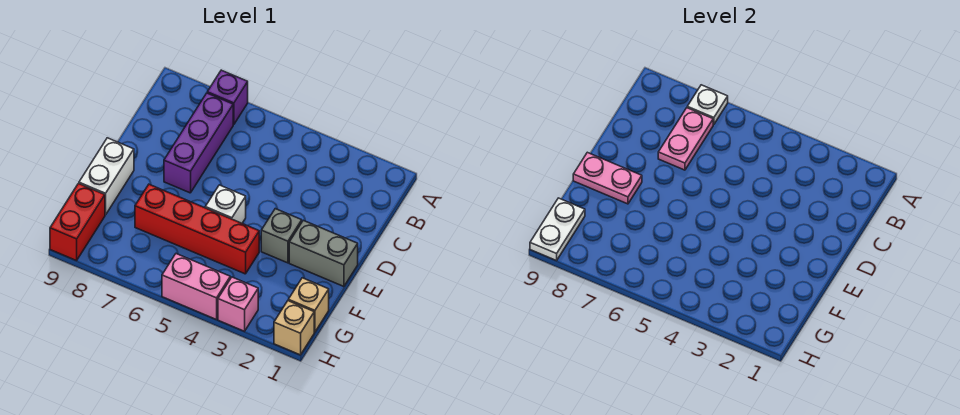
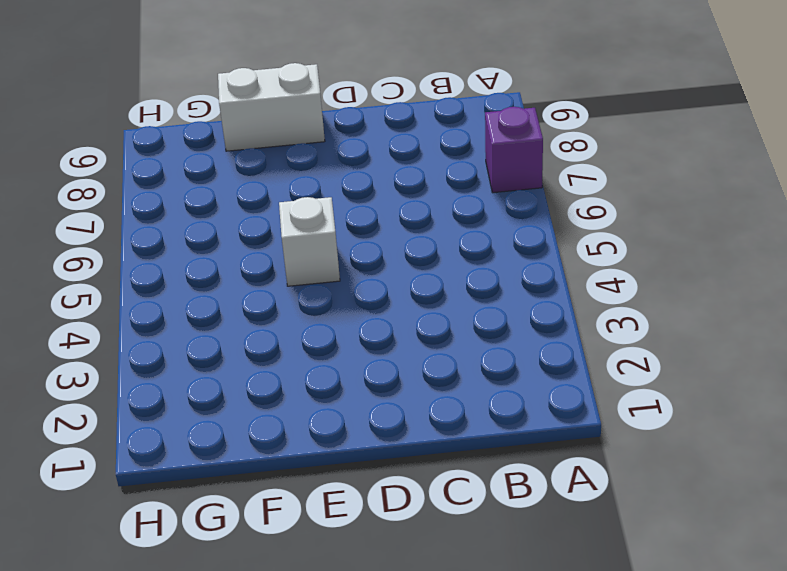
none -> purple 1x3 brick [164,93,233,193]
none -> grey 1x2 brick [289,220,358,287]
none -> grey 1x1 brick [261,209,302,263]

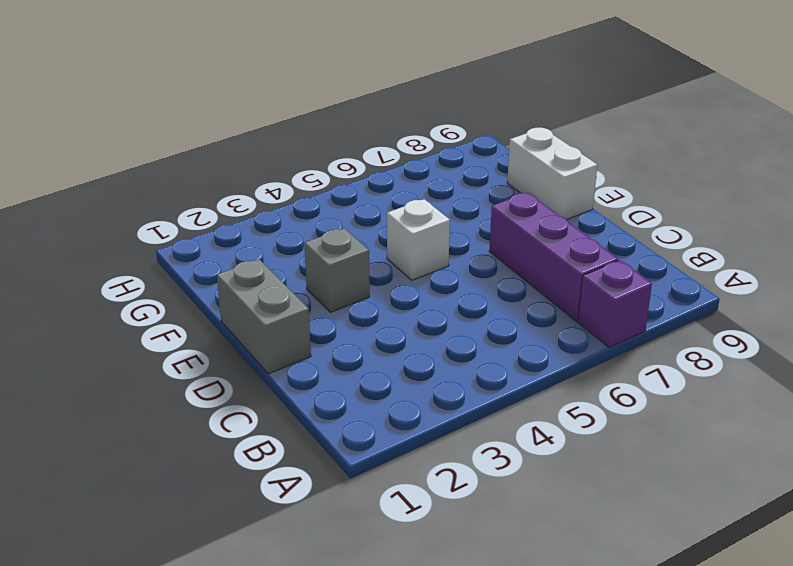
grey 1x2 brick [217,259,311,374] -> grey 1x2 brick turned to [289,220,358,287]
none -> red 1x4 brick [135,184,259,274]
none -> tan 1x1 brick [288,278,329,332]
none -> red 1x2 brick [50,184,105,261]

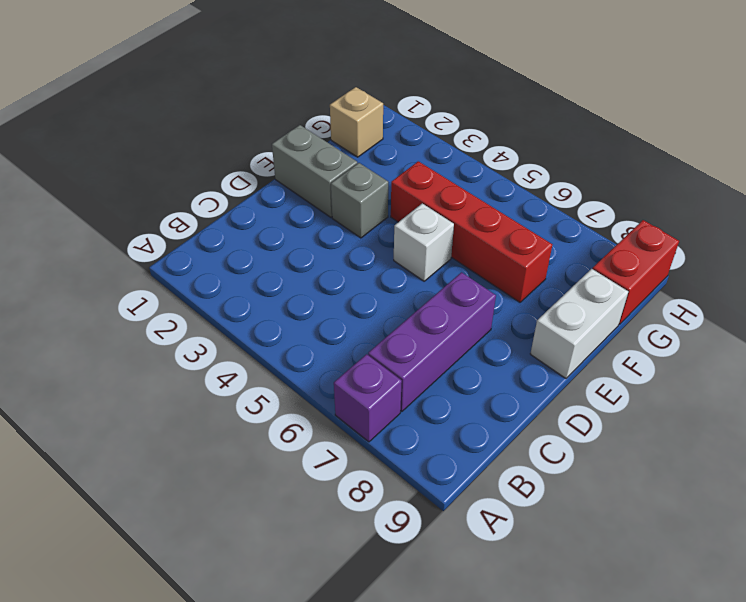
none -> tan 1x1 brick [274,301,314,355]
none -> pink 1x1 brick [218,277,258,331]
none -> pink 1x2 brick [162,254,230,320]

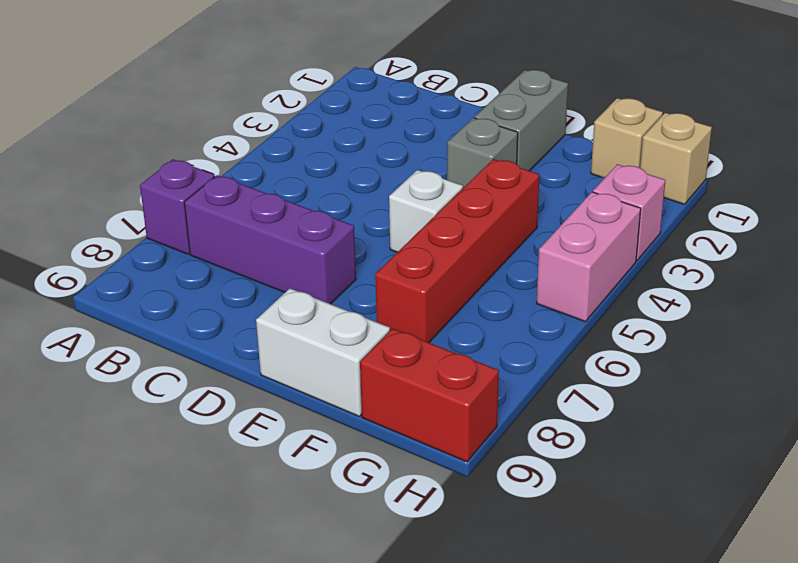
none -> white 1x1 plate [687,85,728,125]
none -> pink 1x2 plate [658,108,713,170]
none -> pink 1x2 plate [573,152,642,204]

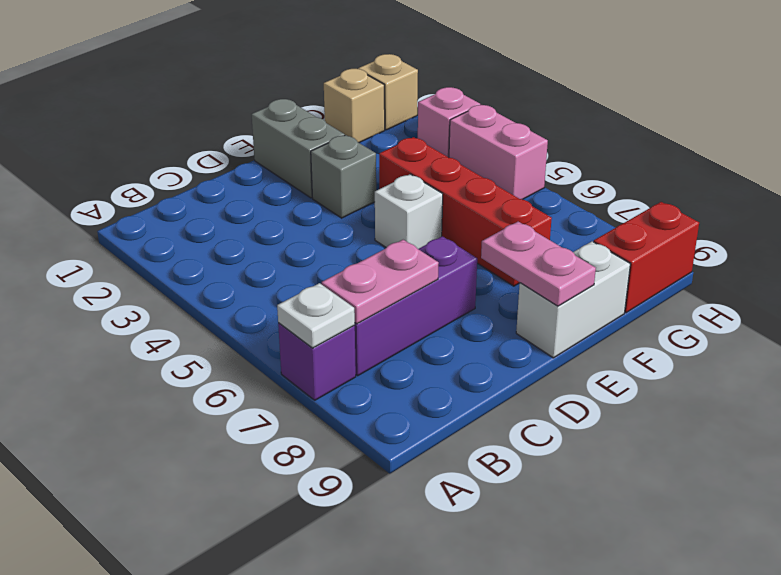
none -> white 1x2 plate [530,198,585,261]

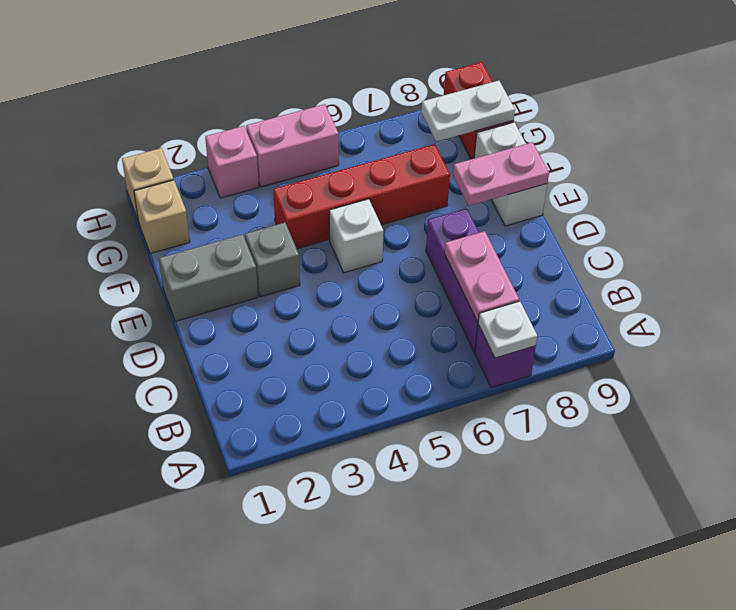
white 1x2 plate [421,81,515,142] -> white 1x2 plate turned to [530,198,585,261]

